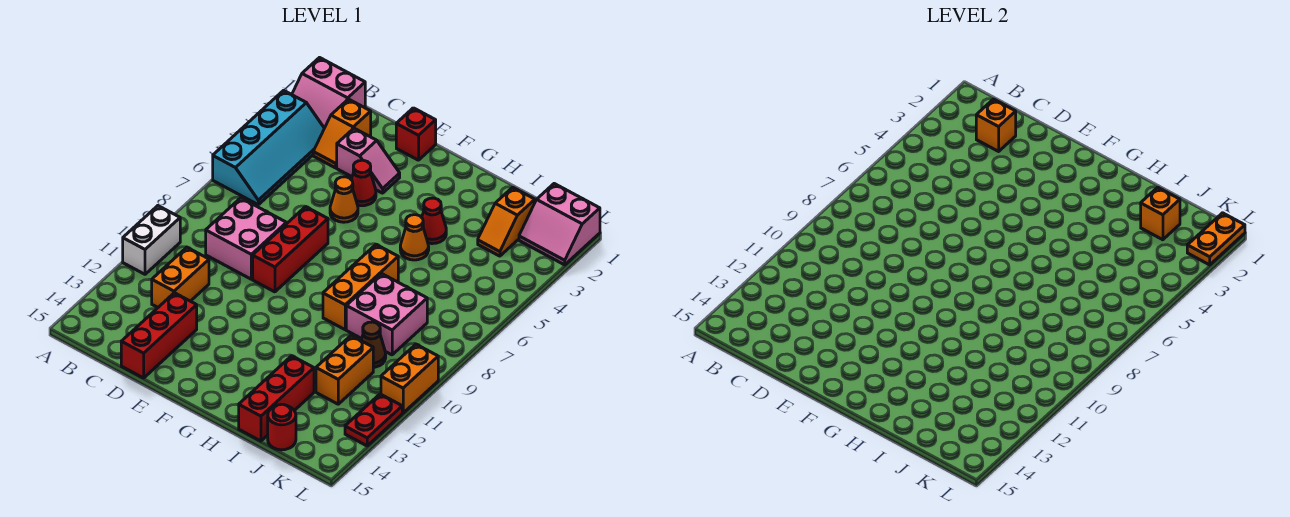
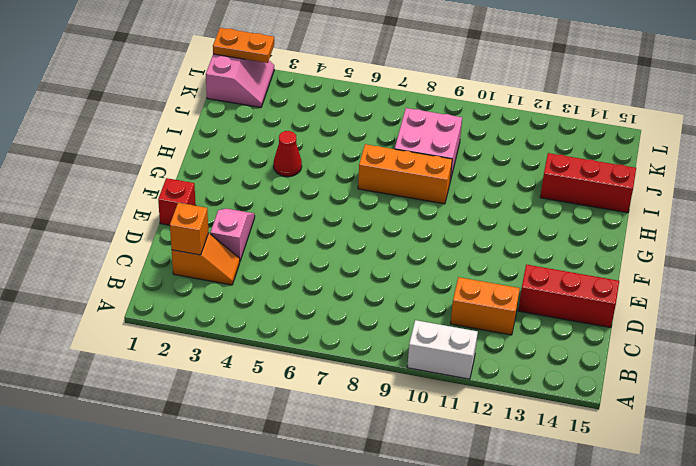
none -> pink 2x2 slope [292,58,365,128]
none -> cyan 2x4 slope [213,90,324,204]
none -> pink 2x2 brick [206,198,286,279]

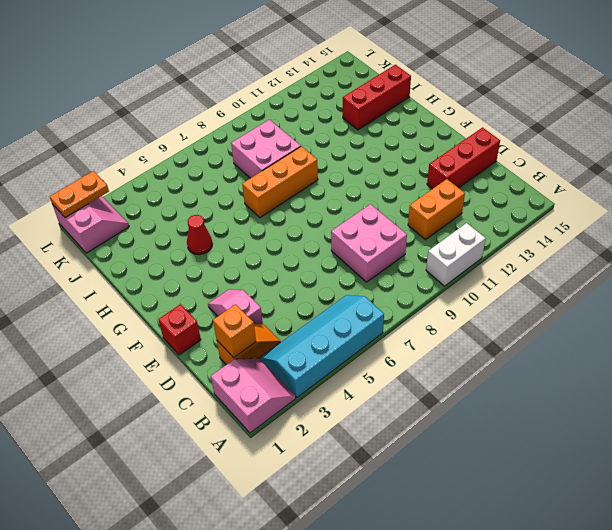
none -> red 1x1 cone [351,160,376,206]
none -> orange 1x1 cone [330,177,358,222]
none -> red 1x3 brick [253,207,328,292]

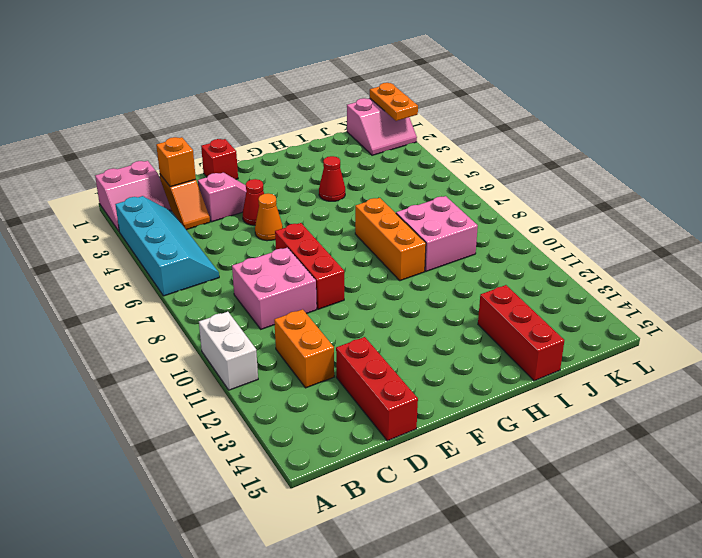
none -> orange 1x1 cone [400,215,429,260]
none -> orange 1x2 slope [478,187,535,256]
none -> brown 1x1 cone [361,322,386,367]

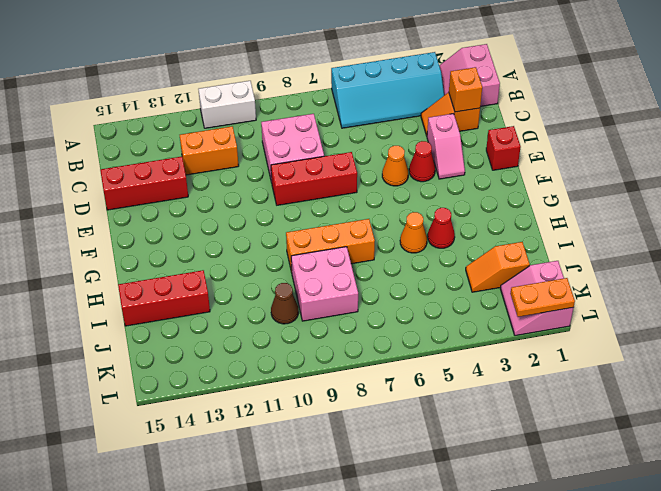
none -> orange 1x2 brick [316,335,373,404]
none -> red 1x1 round brick [268,404,296,450]
none -> orange 1x2 brick [381,344,438,413]

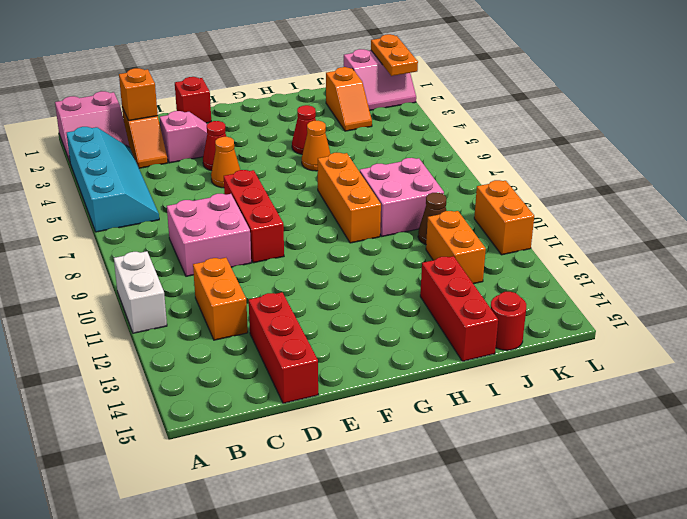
none -> red 1x2 plate [345,394,402,446]
none -> orange 1x1 brick [1141,187,1180,240]

